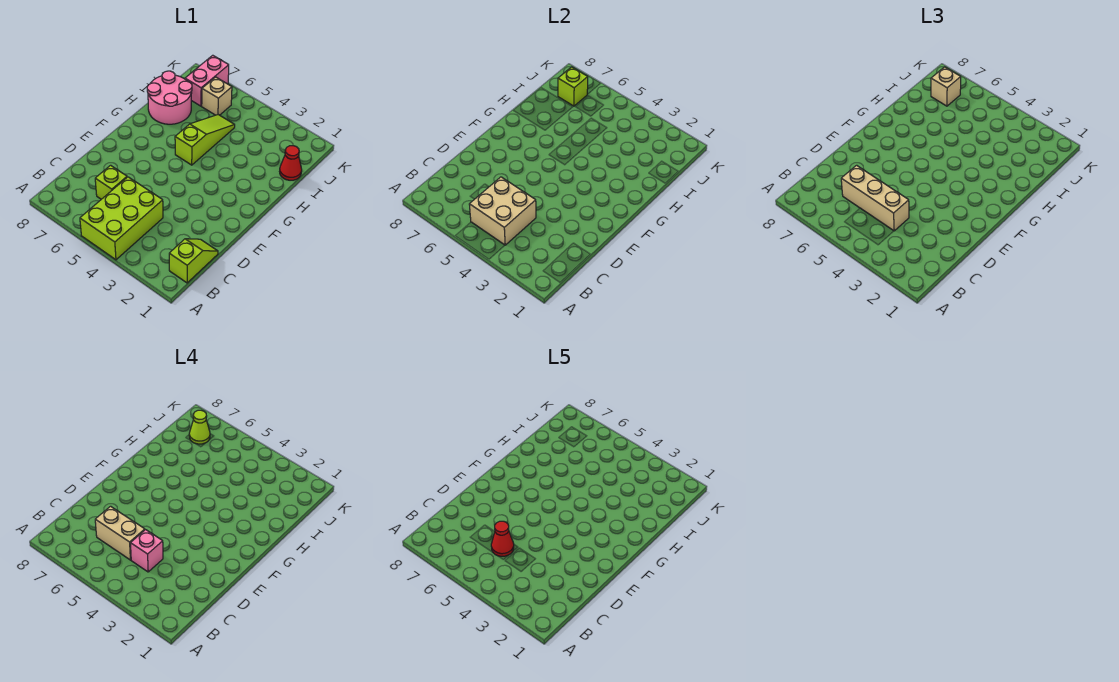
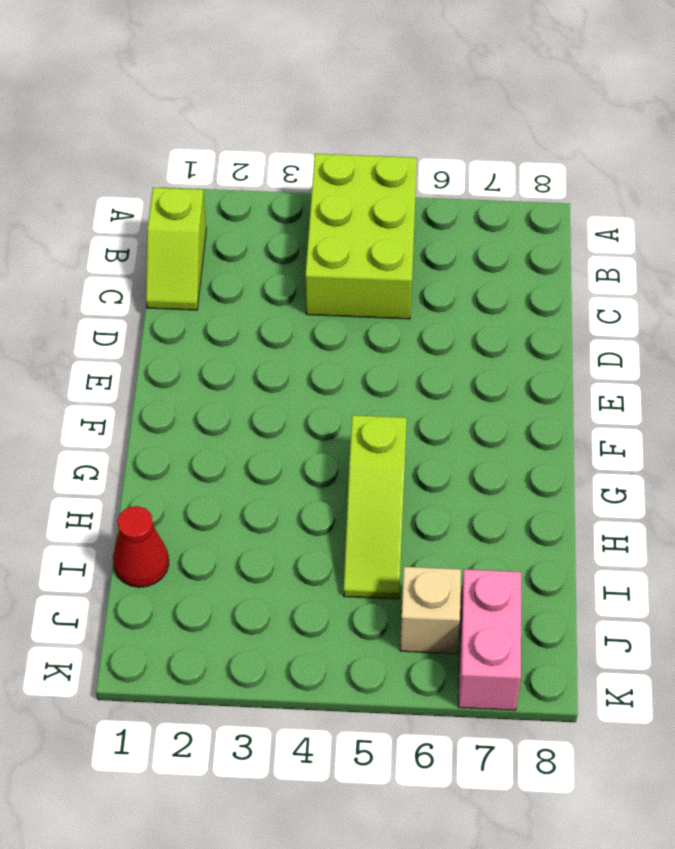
none -> lime 1x1 brick [95,165,127,199]
none -> pink 2x2 round brick [147,71,192,124]
none -> tan 2x2 brick [469,177,536,245]

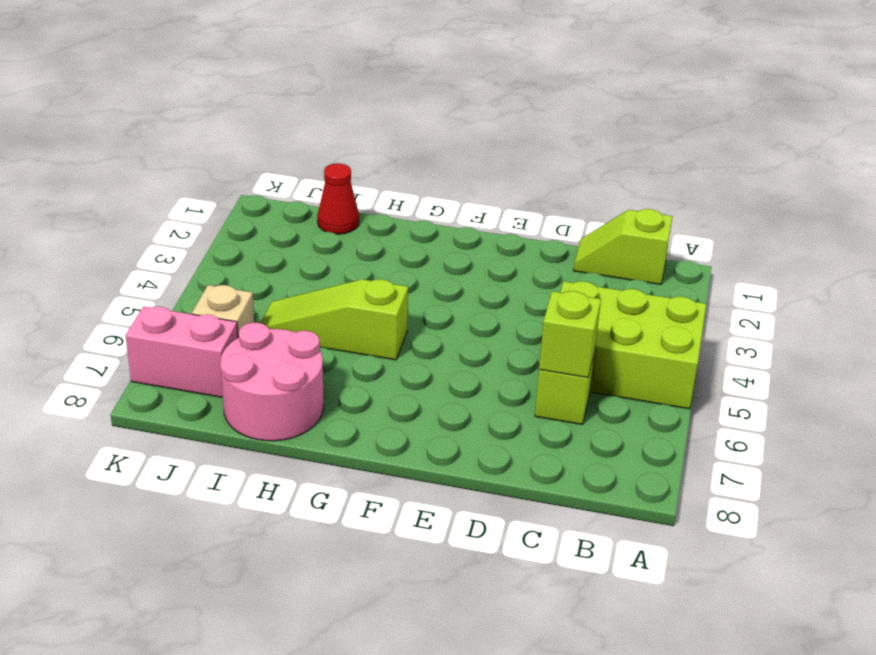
lime 1x1 brick [539,291,601,378] -> lime 1x1 brick moved to [558,67,588,106]
none -> tan 2x2 brick [469,177,536,245]
none -> tan 1x3 brick [841,165,909,231]
none -> tan 1x1 brick [931,67,961,106]

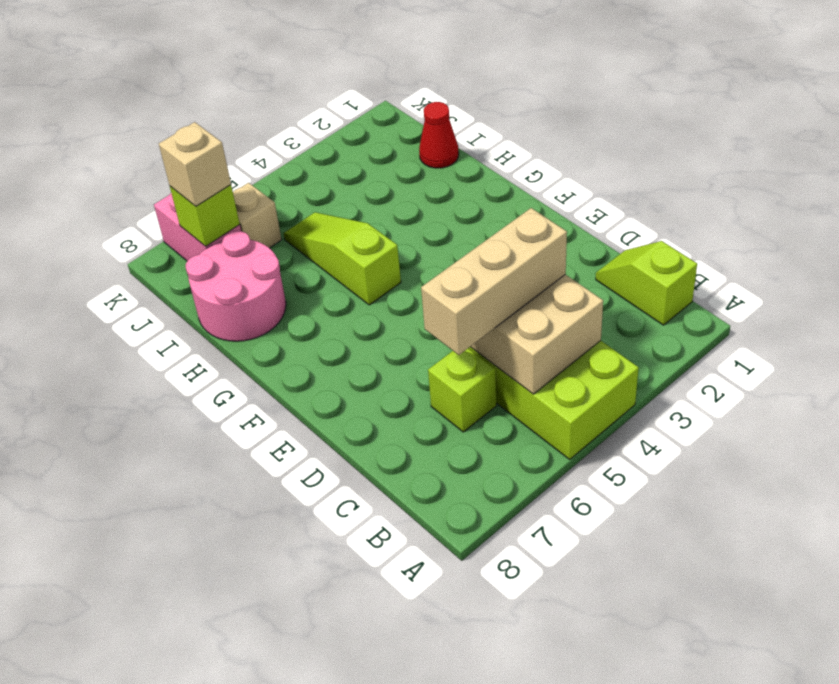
none -> pink 1x1 brick [130,530,163,572]
none -> tan 1x2 brick [95,506,145,560]
none -> lime 1x1 cone [189,410,210,444]

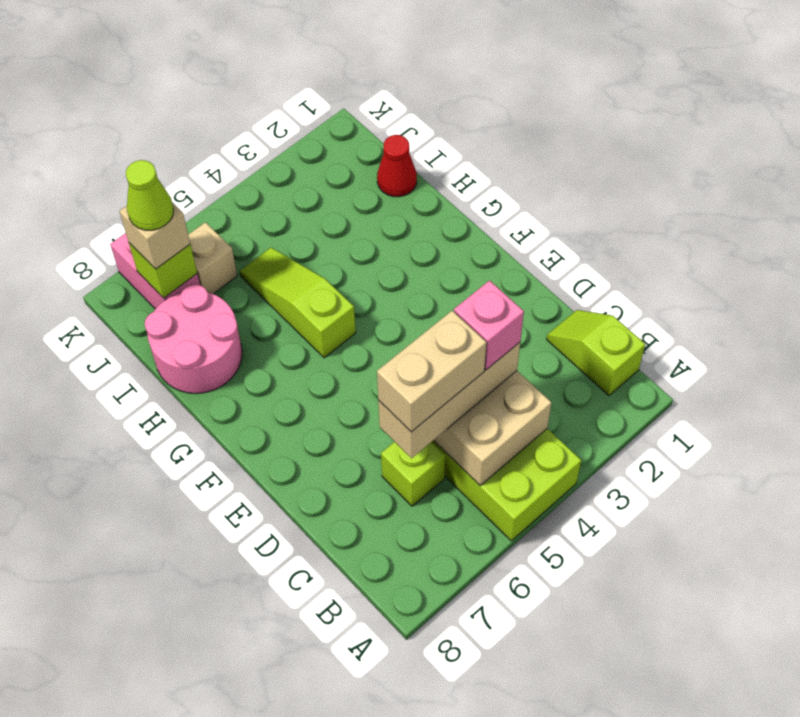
none -> red 1x1 cone [491,521,514,556]

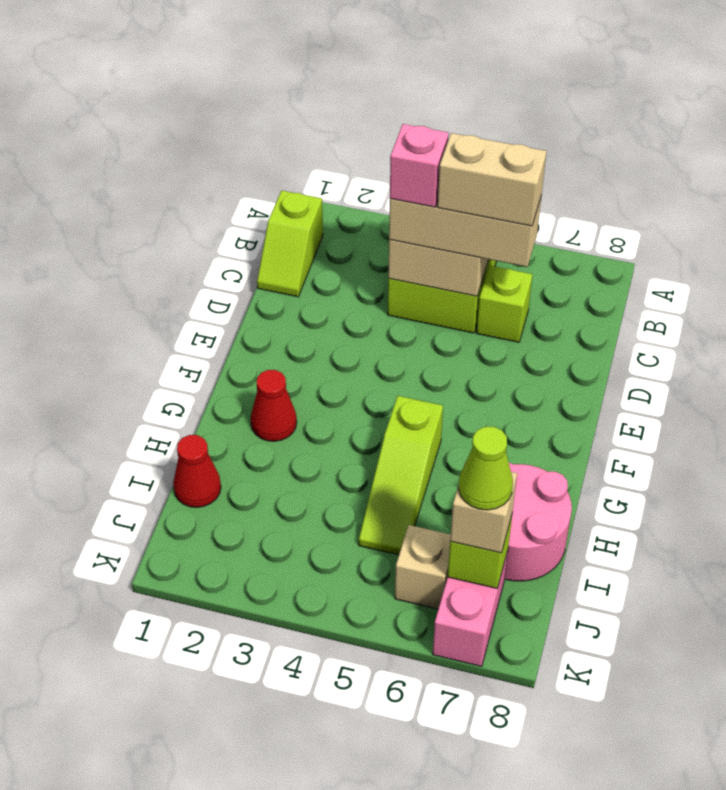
red 1x1 cone [251,370,297,441] -> red 1x1 cone moved to [491,521,514,556]

